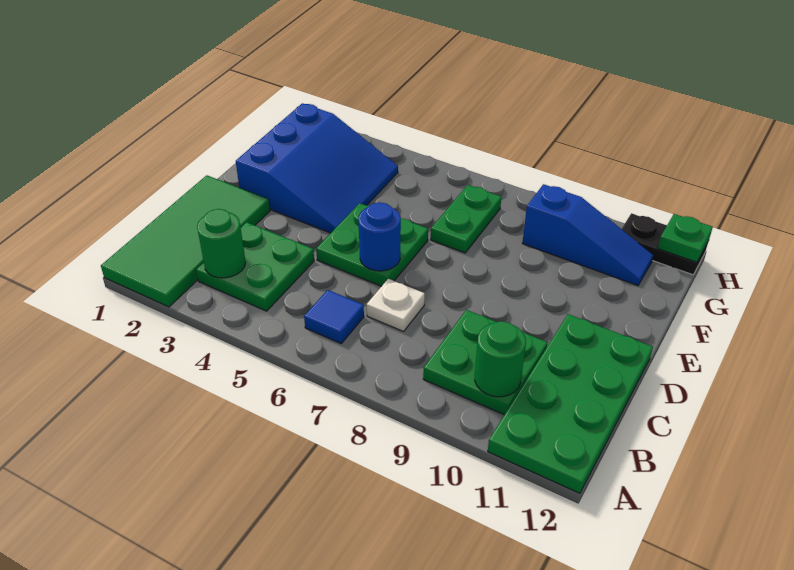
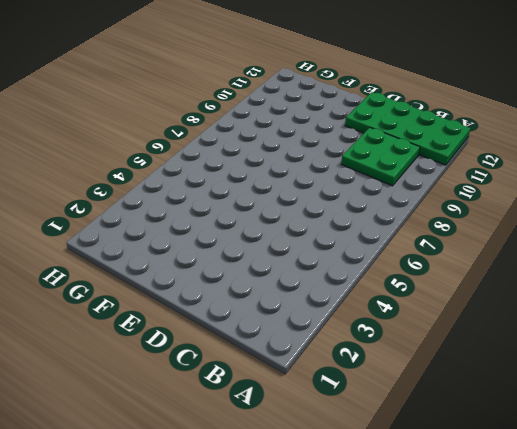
none -> green 2x4 tile [101,175,270,307]
none -> green 2x2 plate [196,222,314,311]
none -> blue 1x1 tile [304,290,364,343]

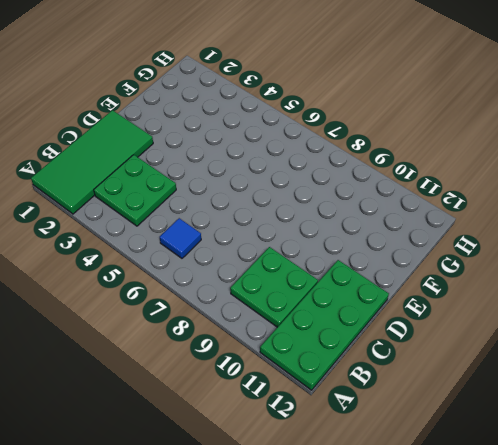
none -> white 1x1 plate [367,279,425,331]
none -> green 2x2 plate [316,203,428,286]
none -> blue 3x3 slope [236,103,398,233]

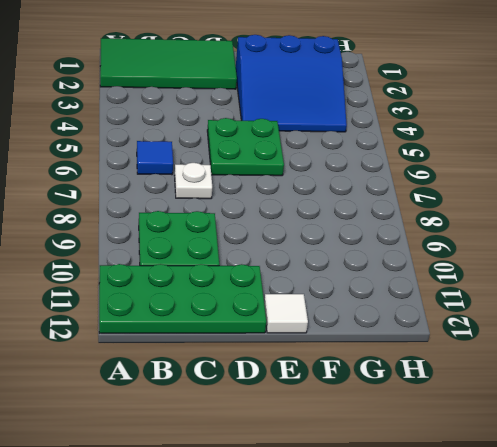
white 1x1 tile [264,294,308,333] -> none
none -> green 2x2 plate [196,222,314,311]
none -> green 1x2 plate [431,185,501,253]
none -> blue 1x3 slope [522,184,653,286]

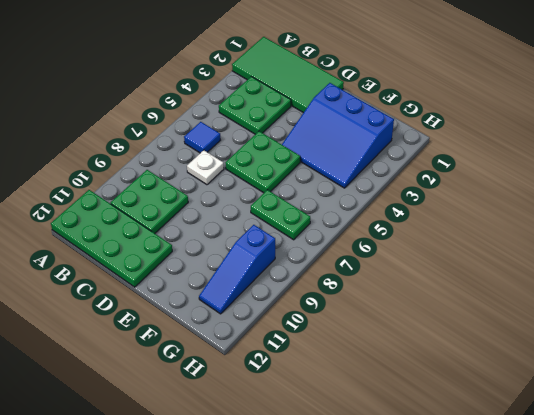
none -> black 1x2 plate [622,213,709,275]
none -> green 1x1 round brick [197,209,246,278]
none -> green 1x1 round brick [475,321,526,397]

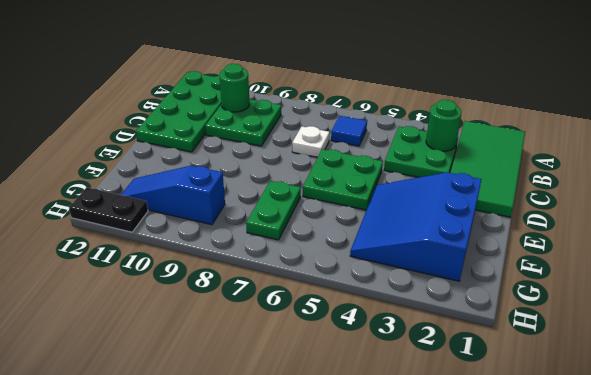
none -> blue 1x1 round brick [358,202,401,271]
none -> green 1x1 plate [658,214,713,262]

